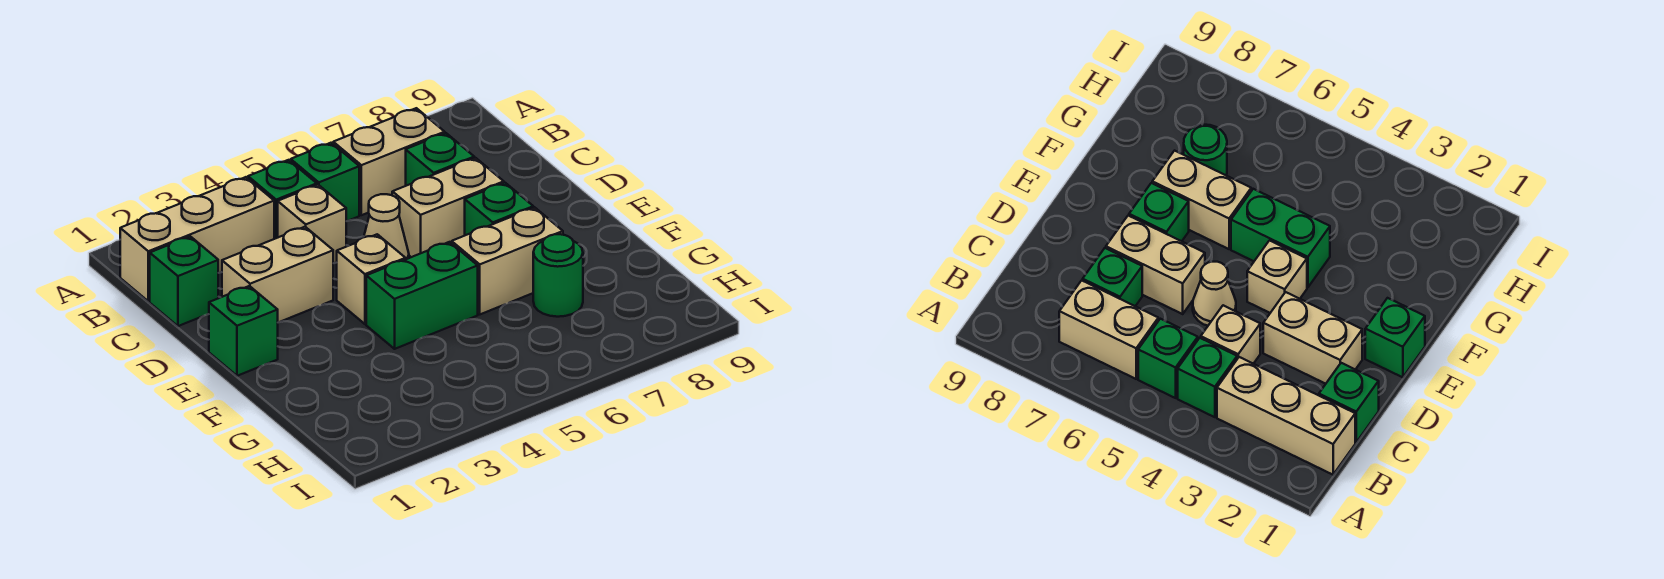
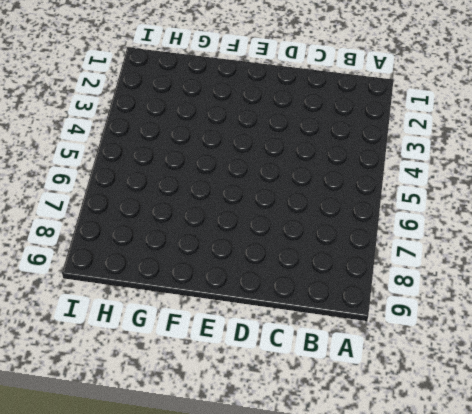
none -> tan 1x3 brick [120,177,274,301]
none -> green 1x1 brick [248,160,317,239]
none -> green 1x1 brick [291,143,359,221]

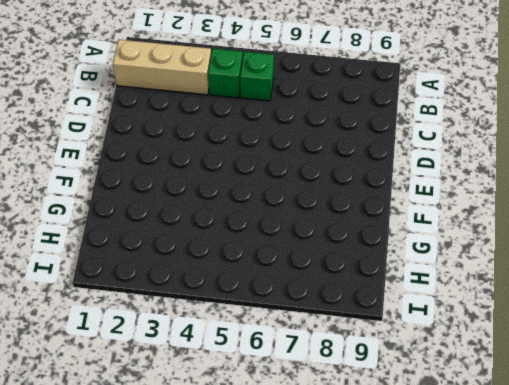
none -> tan 1x2 brick [333,108,445,215]
none -> green 1x1 brick [150,236,218,326]
none -> tan 1x1 brick [278,185,346,263]

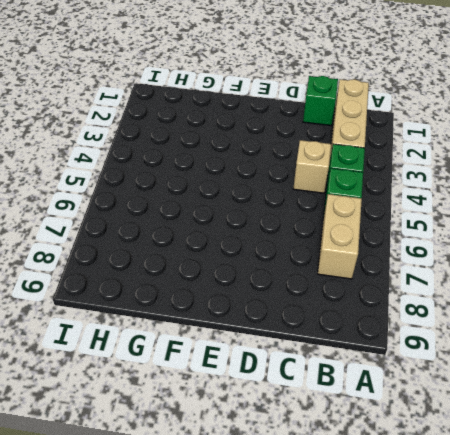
none -> green 1x1 brick [406,133,474,186]
none -> tan 1x2 brick [222,227,333,322]
none -> tan 1x1 cone [364,194,409,259]

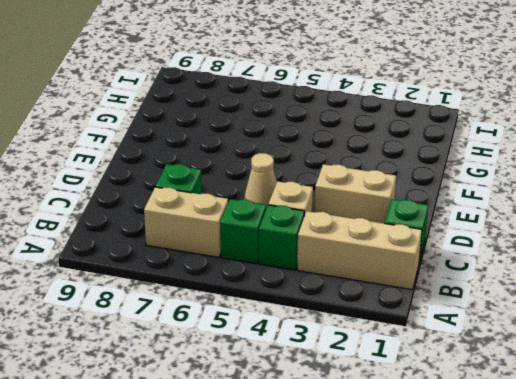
none -> tan 1x2 brick [392,158,504,257]
none -> green 1x1 brick [209,286,278,376]
none -> tan 1x1 brick [336,234,406,324]

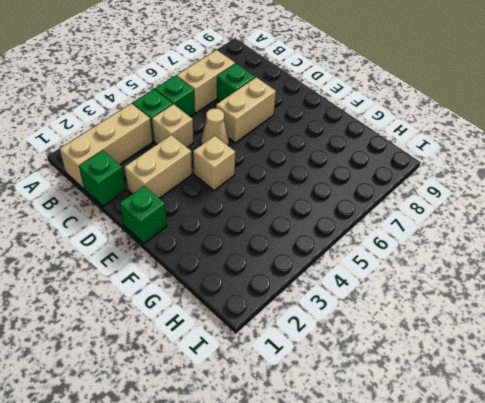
none -> green 1x1 brick [465,183,533,235]
none -> green 1x2 brick [366,242,478,349]
none -> tan 1x2 brick [452,207,563,314]

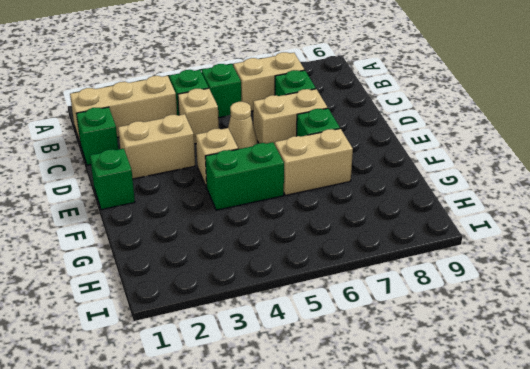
none -> green 1x1 round brick [533,234,583,317]

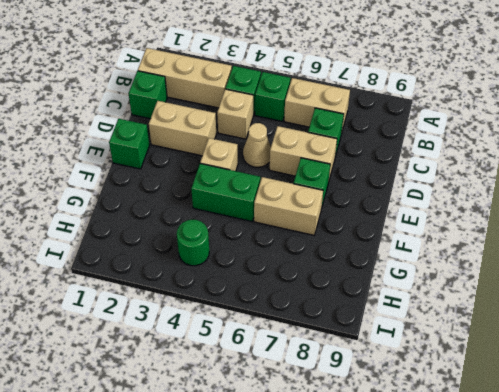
green 1x1 round brick [177,220,209,266] -> green 1x1 round brick moved to [533,234,583,317]

